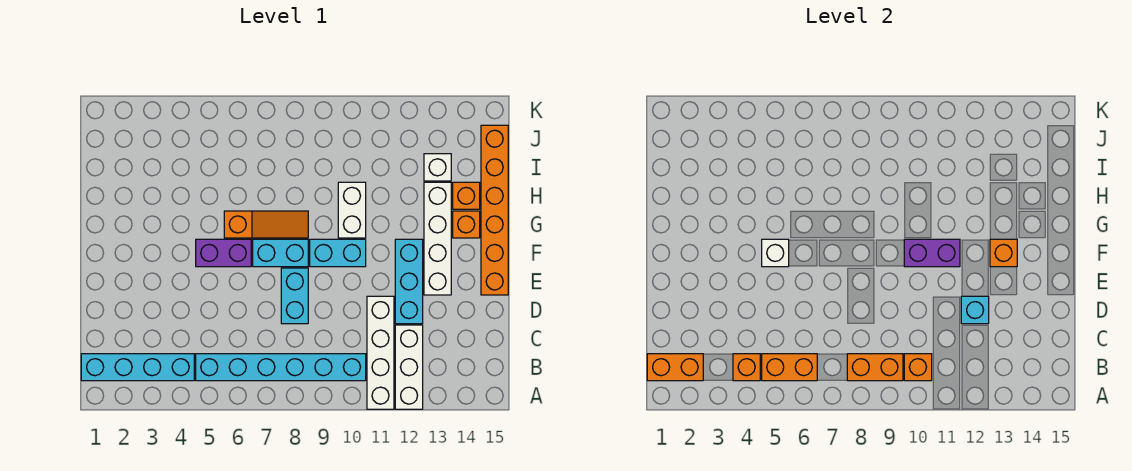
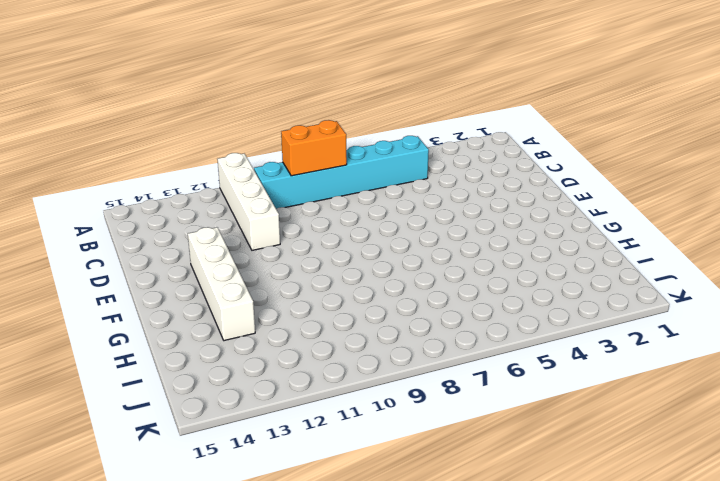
none -> white 1x3 brick [395,325,423,409]
none -> cyan 1x4 brick [81,354,194,381]
none -> cyan 1x2 brick [281,268,308,324]

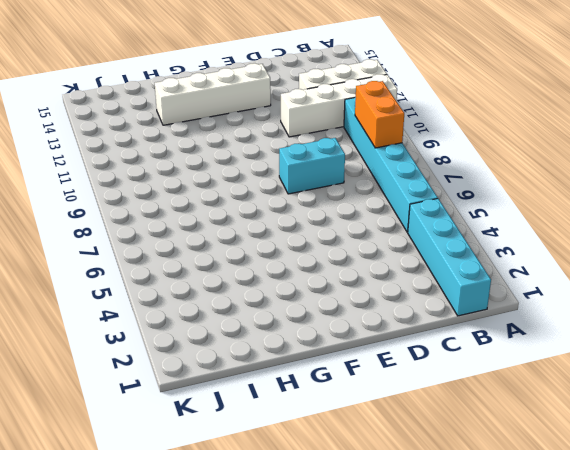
none -> cyan 1x3 brick [395,239,423,324]
none -> orange 1x6 brick [481,125,508,295]
none -> purple 1x2 brick [196,239,251,267]

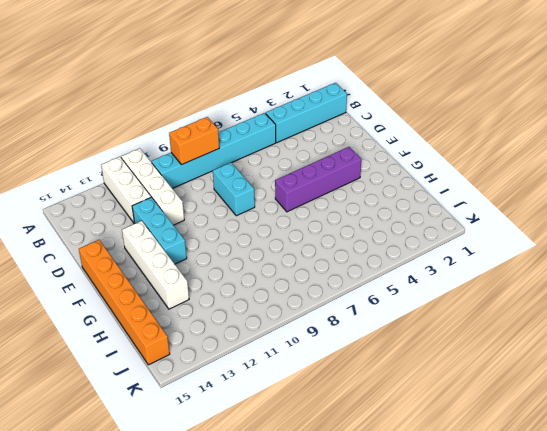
purple 1x4 brick [275,147,361,212] -> purple 1x2 brick [196,239,251,267]
none -> cyan 1x2 brick [253,239,308,267]
none -> cyan 1x2 brick [310,239,366,267]
none -> orange 1x3 slope [224,211,308,238]

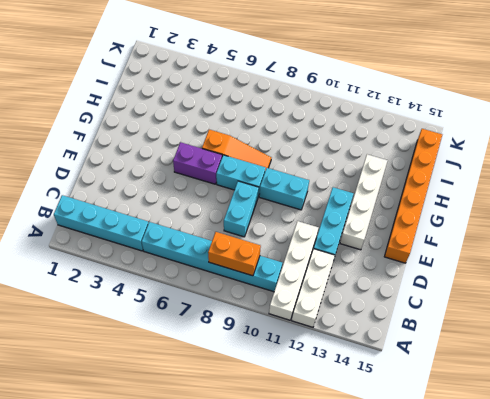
none -> white 1x2 brick [338,182,366,238]
none -> orange 1x1 brick [453,211,480,238]
none -> orange 1x1 brick [453,182,480,209]

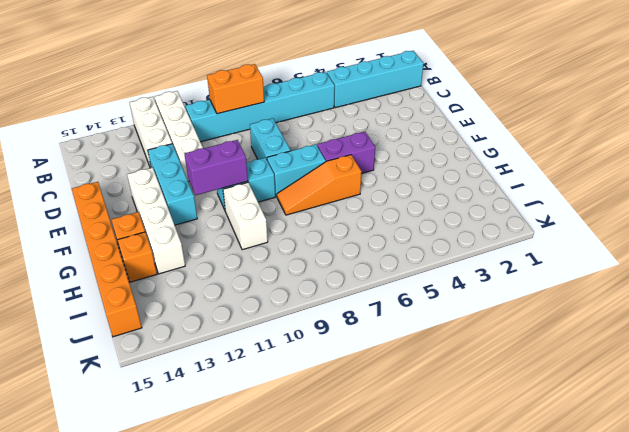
none -> white 1x1 brick [424,154,451,181]
none -> orange 1x2 brick [647,354,703,381]
none -> orange 1x1 brick [733,354,760,381]

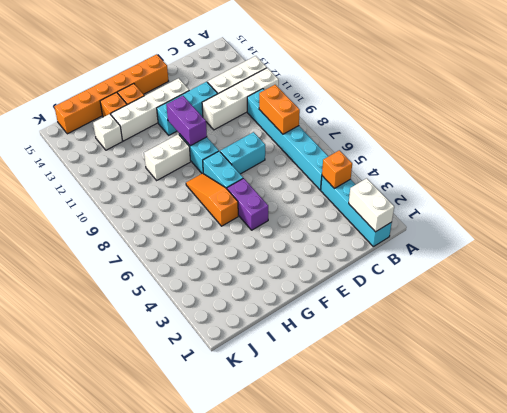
white 1x2 brick [349,178,394,232] -> orange 1x2 brick [647,354,703,381]
none -> orange 1x2 brick [762,354,817,381]
none -> orange 1x1 brick [904,354,932,381]
none -> cyan 1x1 brick [961,296,989,324]

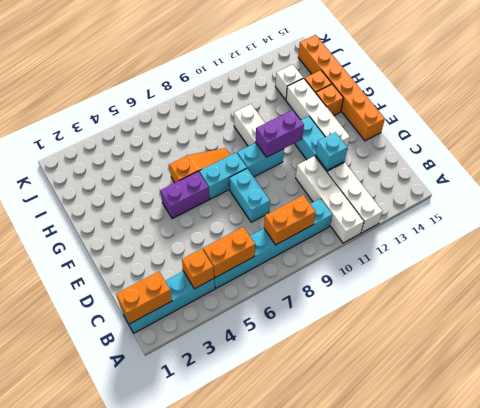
none -> orange 1x1 brick [904,354,932,381]
none -> white 1x1 brick [762,239,789,267]
none -> orange 1x1 brick [990,239,1017,267]

